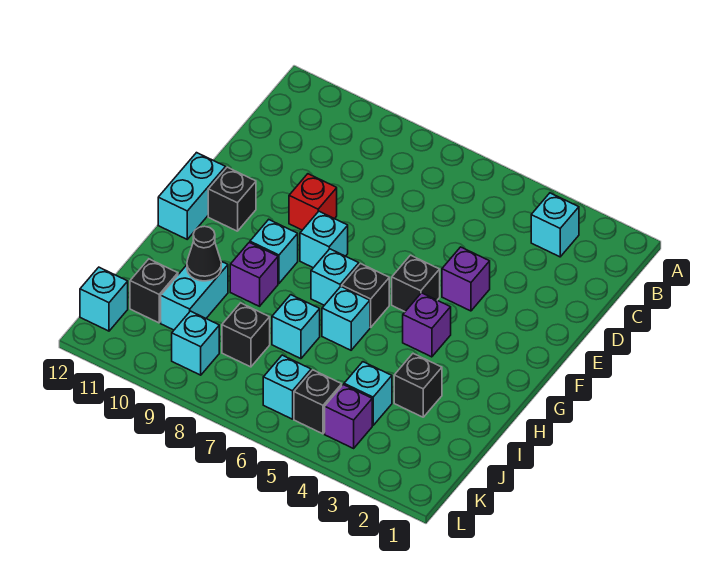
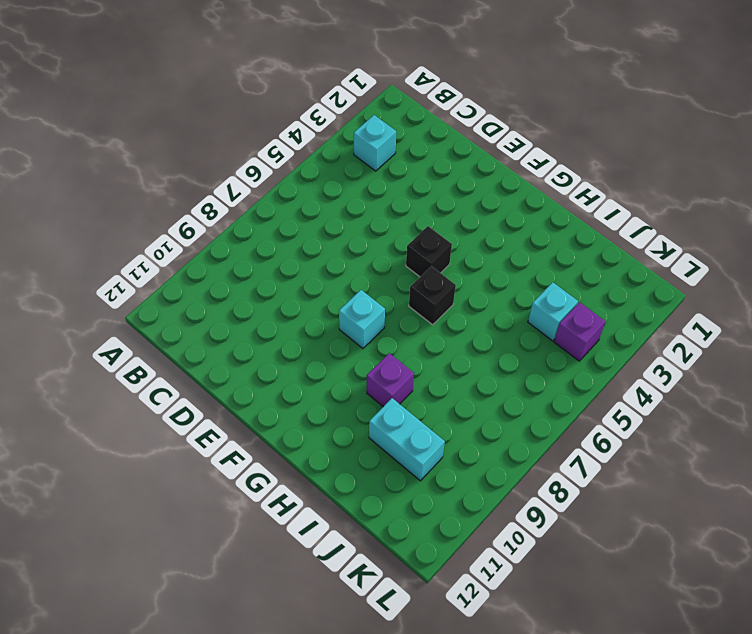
none -> purple 1x1 brick [442,247,490,311]
none -> red 1x1 brick [289,174,337,230]
none -> black 1x1 brick [208,167,256,231]

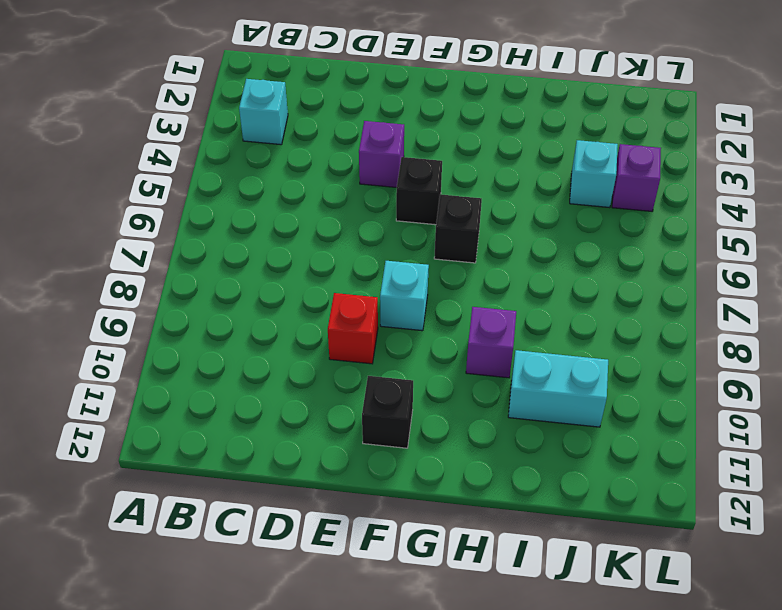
none -> cyan 1x2 brick [158,153,226,239]
none -> purple 1x1 brick [403,293,451,357]
none -> cyan 1x1 brick [311,249,359,305]

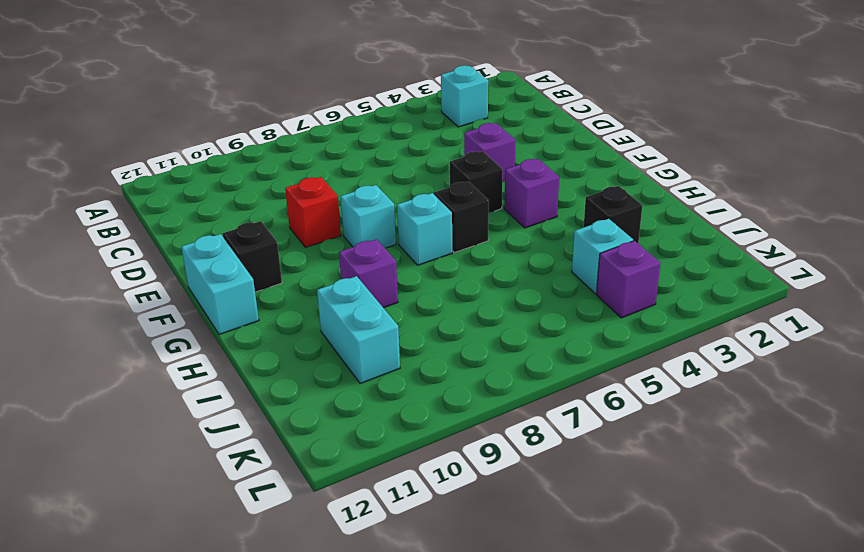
none -> cyan 1x1 brick [250,220,298,283]
none -> cyan 1x1 brick [322,287,370,350]
none -> cyan 1x1 brick [272,295,320,359]

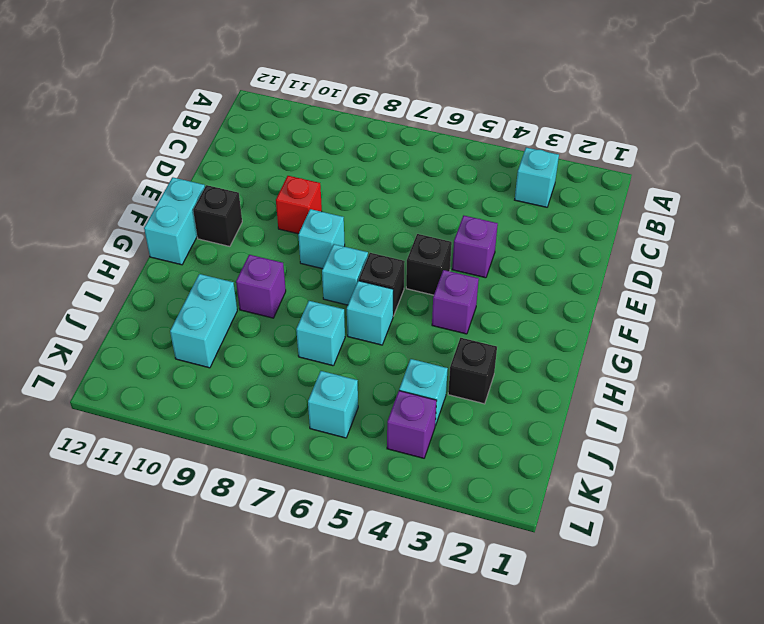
none -> cyan 1x1 brick [250,220,298,283]
none -> black 1x1 brick [222,303,270,367]
none -> black 1x1 brick [130,259,178,323]

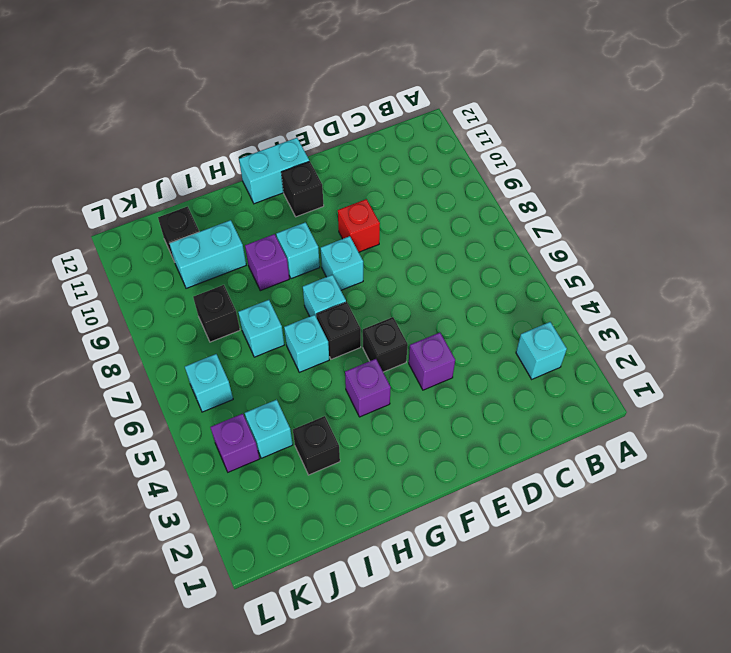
none -> black 1x1 brick [294,370,342,434]
none -> cyan 1x1 brick [172,311,219,375]
none -> cyan 1x1 brick [80,267,128,331]

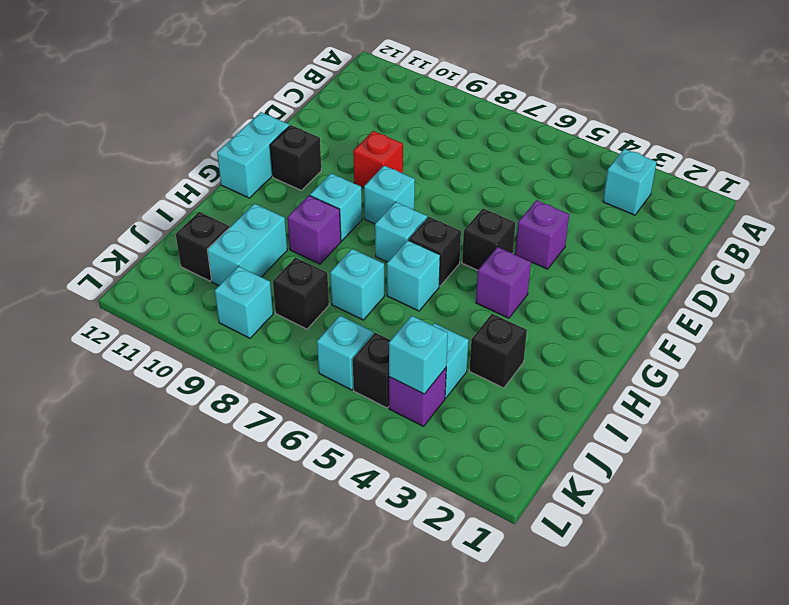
cyan 1x1 brick [389,316,448,394] -> cyan 1x1 brick moved to [80,267,128,331]
none -> black 1x1 cone [187,226,221,281]

